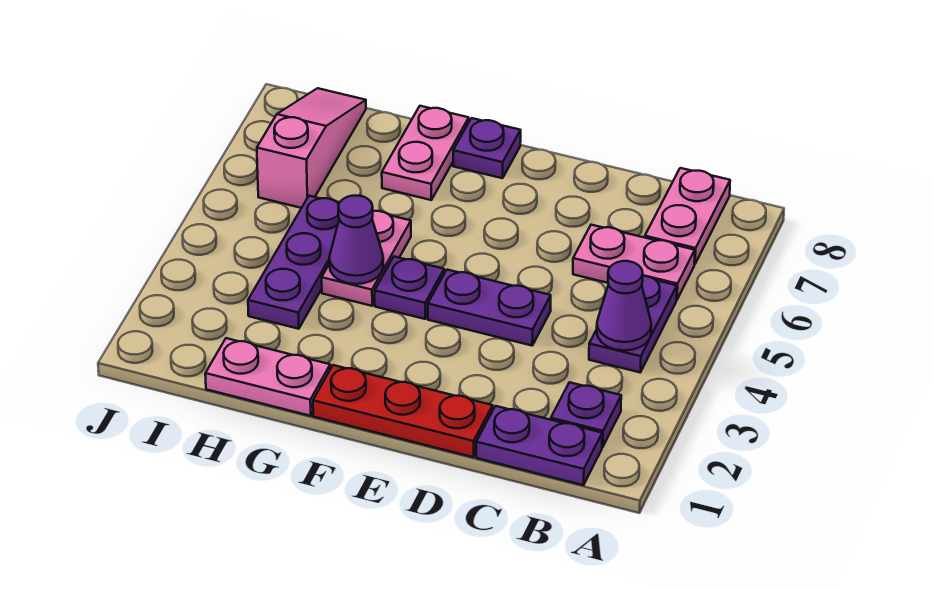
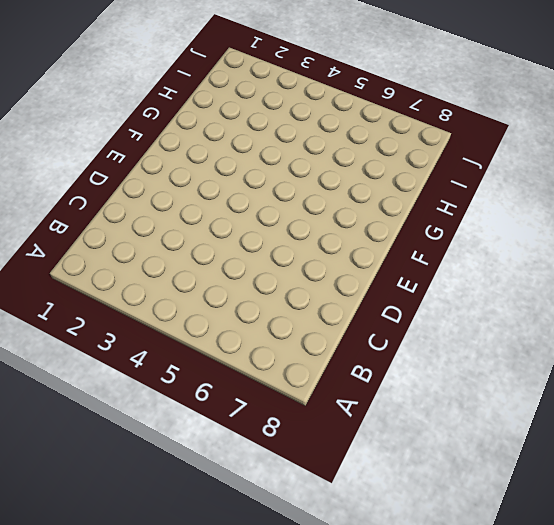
none -> purple 1x2 plate [476,406,602,485]
none -> purple 1x1 plate [551,382,621,447]
none -> purple 1x2 plate [589,276,677,372]

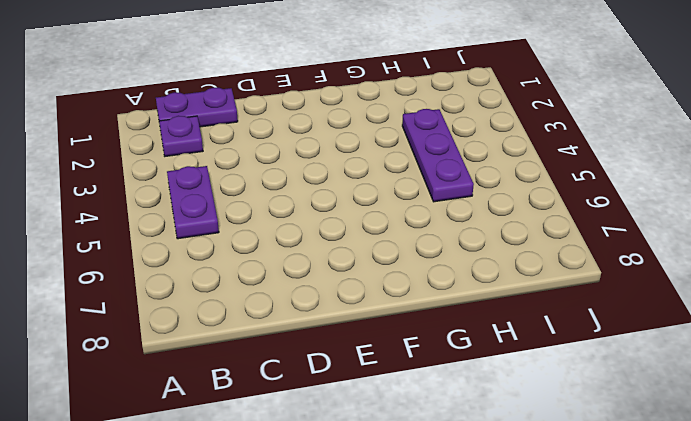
none -> pink 1x2 plate [573,225,695,300]
none -> pink 1x2 plate [645,168,730,264]
none -> red 1x3 plate [313,365,493,457]

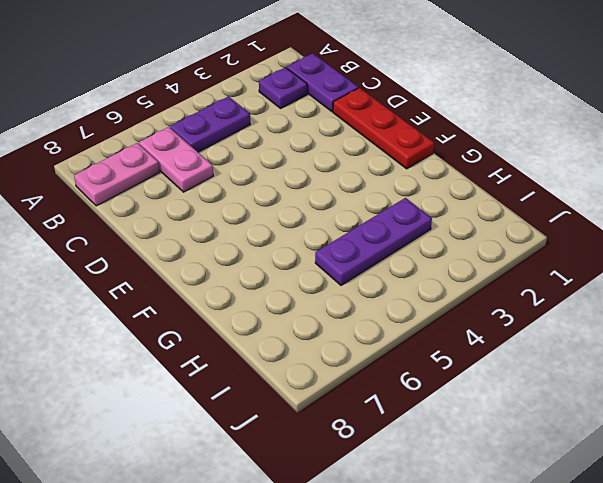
none -> purple 1x2 plate [428,270,551,346]
none -> purple 1x1 plate [375,257,444,319]
none -> purple 1x1 plate [453,118,521,178]

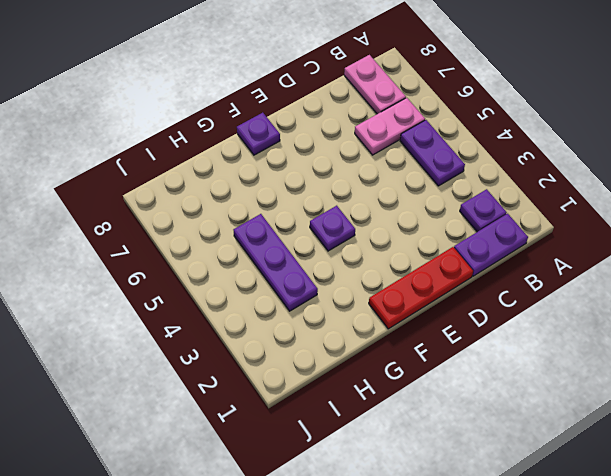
none -> purple 1x2 plate [428,270,551,346]
none -> pink 1x2 plate [205,338,330,416]
none -> pink 1x2 plate [322,211,411,306]

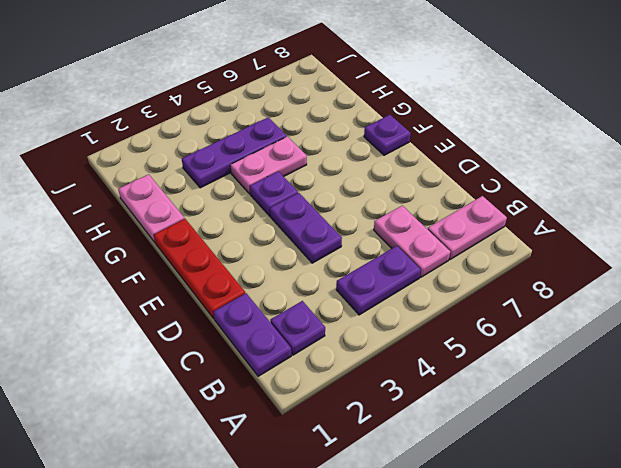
none -> pink 1x2 plate [382,106,469,200]
none -> pink 1x3 slope [257,88,366,208]
none -> purple 1x1 cone [597,261,651,351]

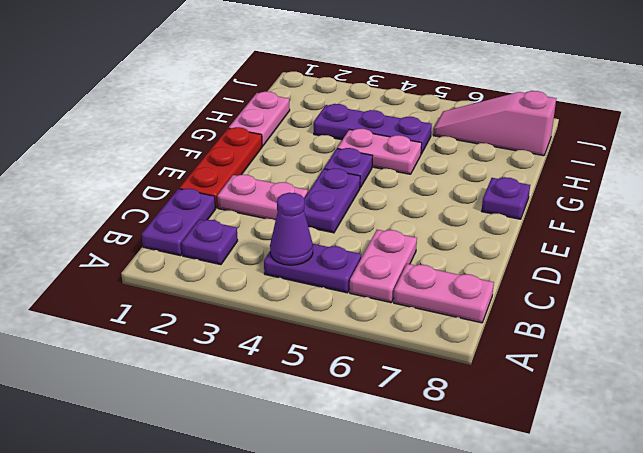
pink 1x2 plate [217,175,308,221] -> pink 1x2 plate moved to [382,106,469,200]
pink 1x3 slope [433,91,556,156] -> pink 1x3 slope turned to [257,88,366,208]
none -> purple 1x1 cone [329,196,383,284]

